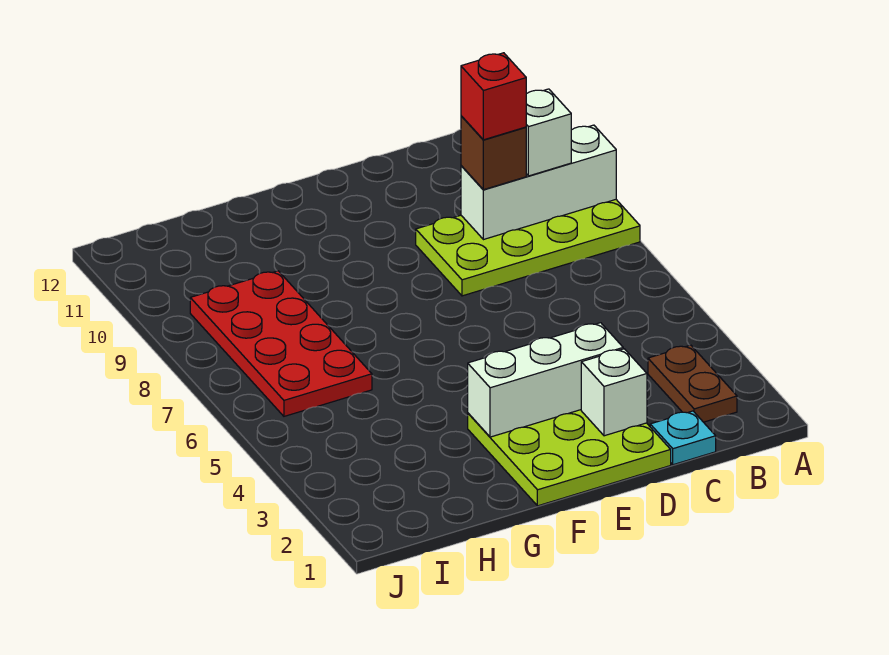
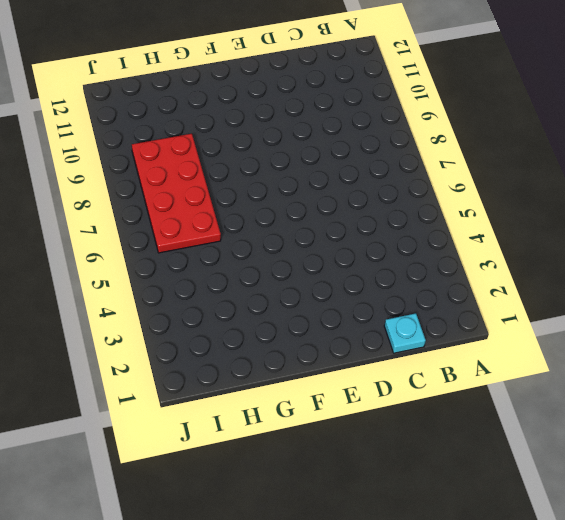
none -> lime 2x4 plate [416,200,640,296]
none -> brown 1x2 plate [648,345,737,422]

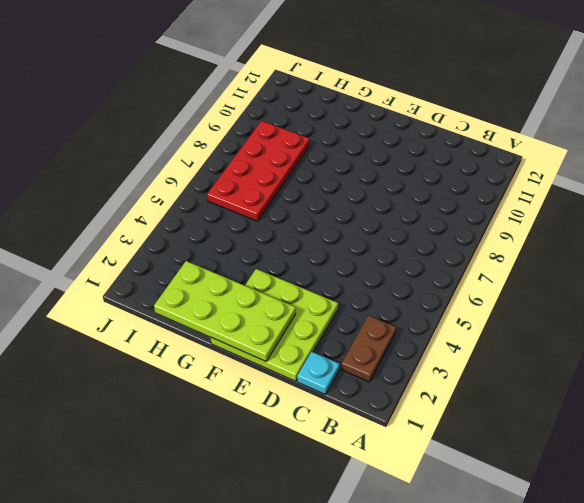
lime 2x4 plate [154,261,296,361] -> lime 2x4 plate moved to [416,200,640,296]
none -> white 1x3 brick [461,125,616,240]
none -> white 1x1 brick [581,349,647,436]

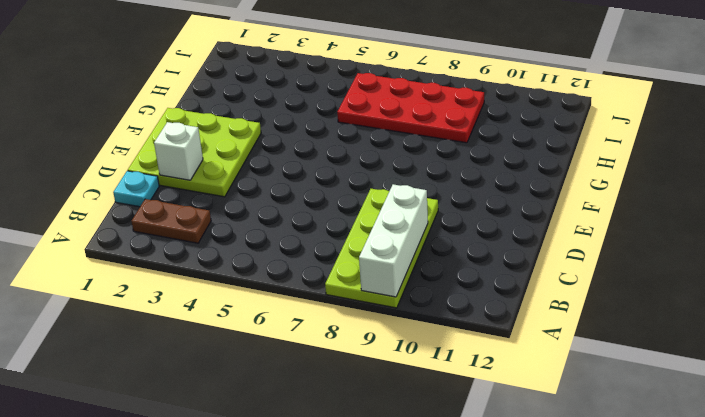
none -> white 1x3 brick [468,323,623,437]
none -> white 1x1 brick [526,89,571,176]

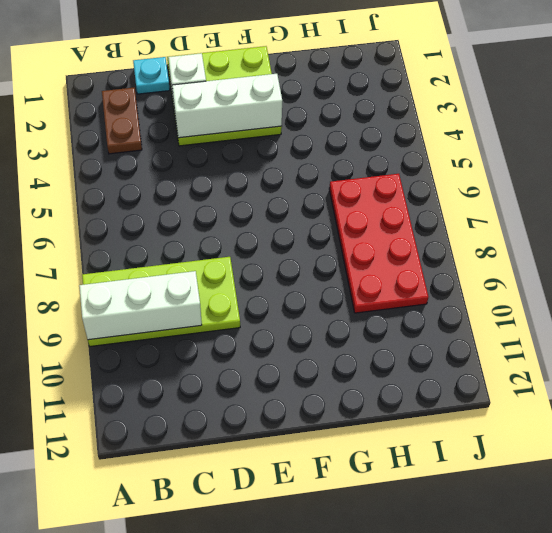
none -> white 1x1 brick [526,89,571,176]
none -> brown 1x1 brick [461,116,526,190]

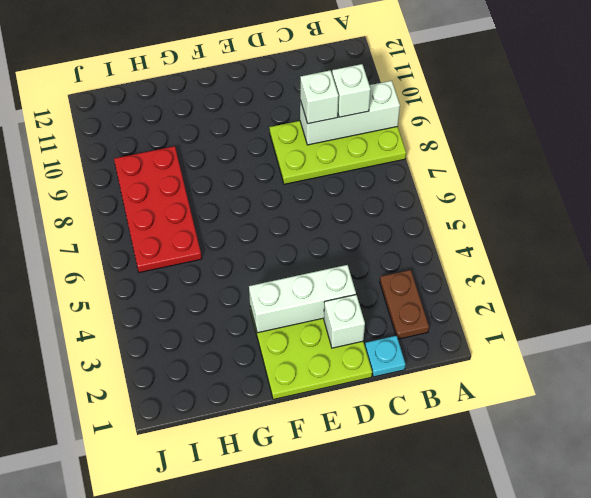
white 1x1 brick [300,70,339,124] -> brown 1x1 brick [461,116,526,190]
none -> red 1x1 brick [461,53,526,140]

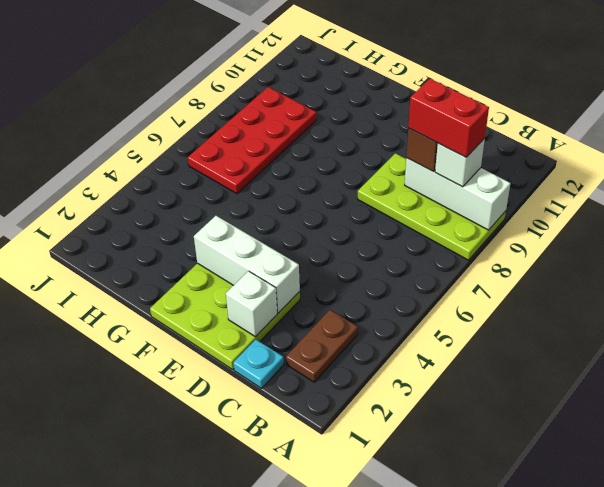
red 1x2 brick [408,79,489,157] -> red 1x1 brick [461,53,526,140]

